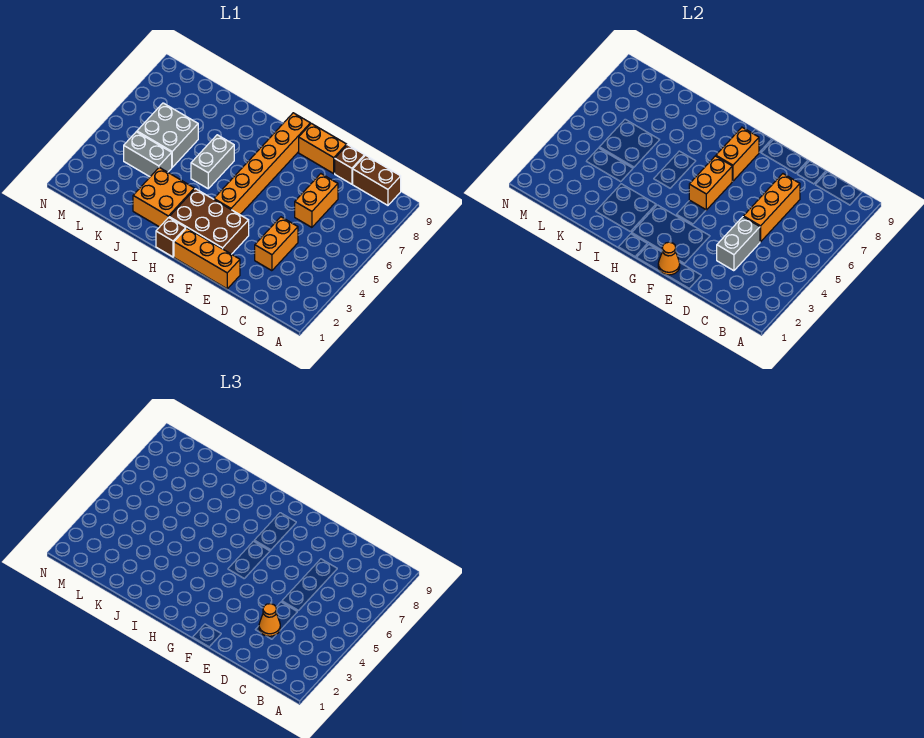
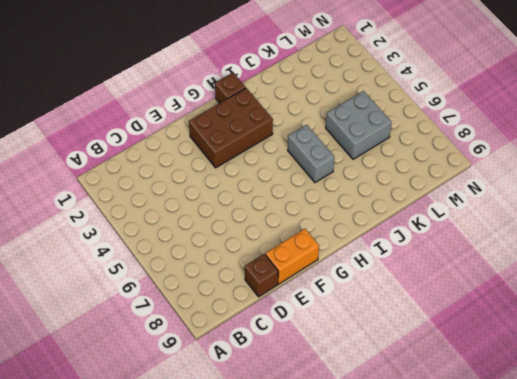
none -> brown 1x2 brick [353,155,401,205]
none -> orange 1x2 brick [255,217,298,271]
none -> orange 1x2 brick [295,174,338,227]

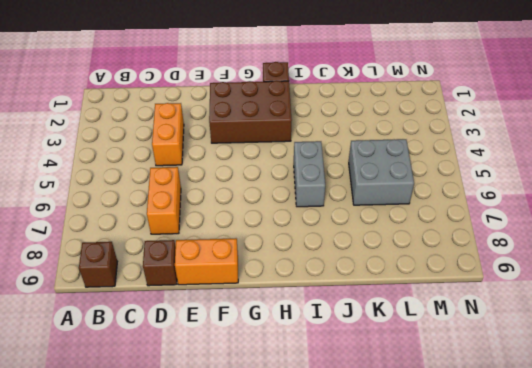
brown 1x1 brick [79,242,117,287] -> brown 1x2 brick [353,155,401,205]
none -> orange 1x3 brick [174,228,240,289]
none -> orange 1x6 brick [214,113,310,215]
none -> orange 2x2 brick [133,167,194,227]

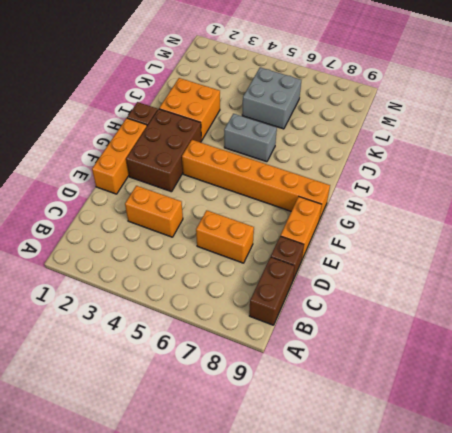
none -> grey 1x2 brick [124,132,172,177]
none -> grey 1x2 brick [717,217,760,271]
none -> orange 1x3 brick [743,174,800,242]

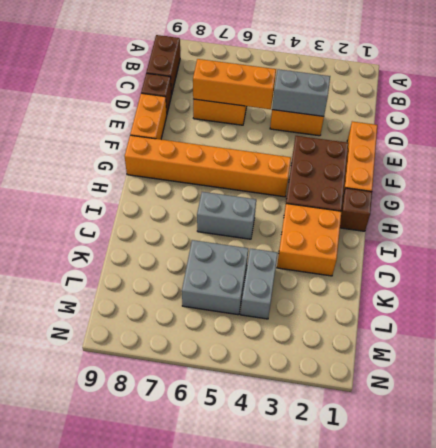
none -> orange 1x1 cone [658,242,680,275]
none -> orange 1x2 brick [689,156,732,210]
none -> orange 1x2 brick [716,127,759,181]

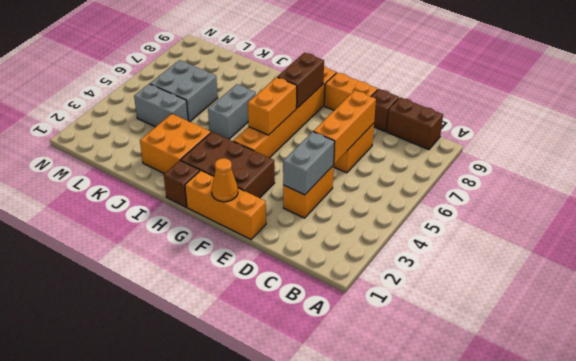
brown 1x2 brick [278,53,324,108] -> orange 1x2 brick [716,127,759,181]
none -> orange 1x1 cone [259,604,280,636]

